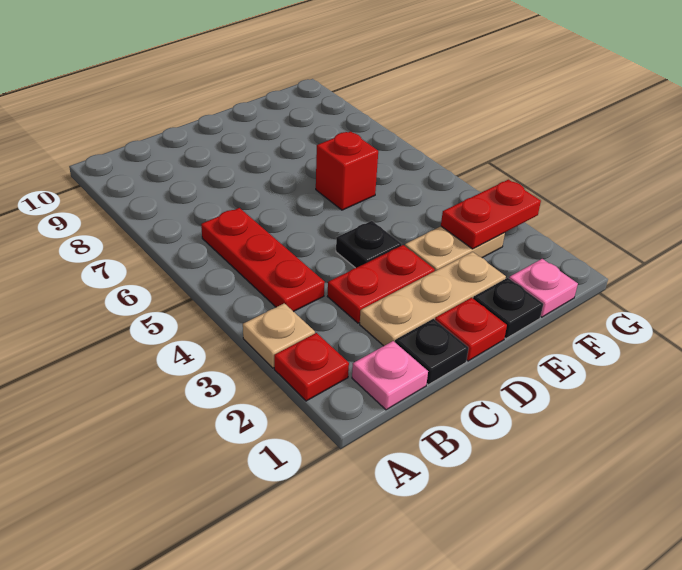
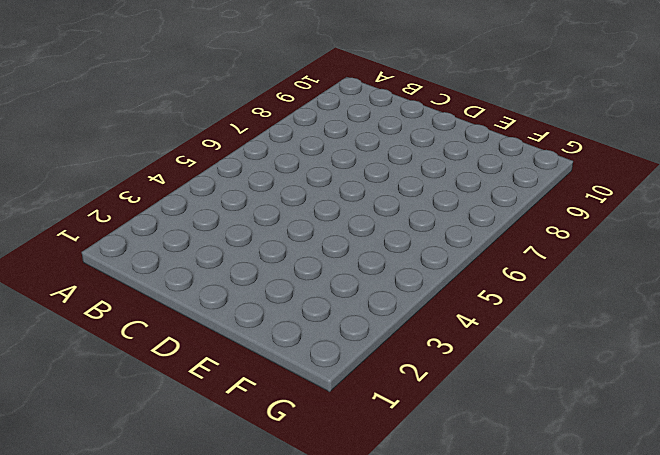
none -> red 1x1 plate [274,333,349,401]
none -> tan 1x1 plate [243,303,315,368]
none -> pink 1x1 plate [352,341,428,410]

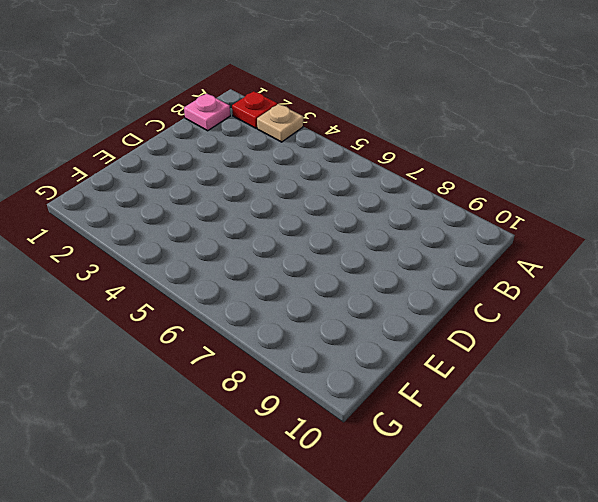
none -> red 1x3 plate [201,208,325,312]
none -> black 1x1 plate [395,319,469,385]
none -> tan 1x3 plate [360,252,506,346]

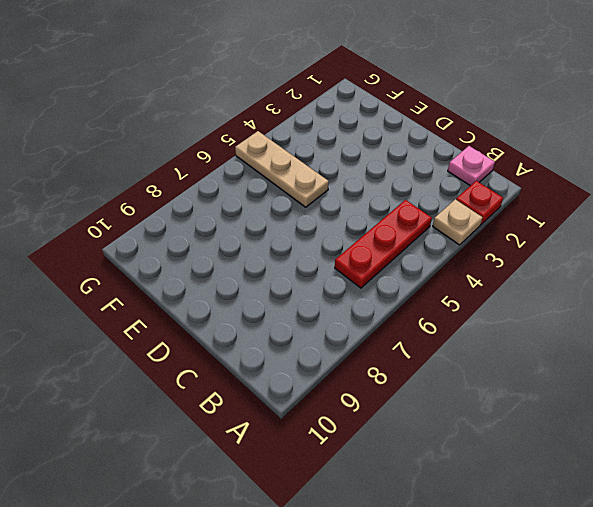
tan 1x3 plate [235,131,329,207] -> tan 1x3 plate moved to [360,252,506,346]
none -> black 1x1 plate [395,319,469,385]
none -> red 1x2 plate [328,245,435,323]
none -> red 1x1 plate [435,298,507,361]

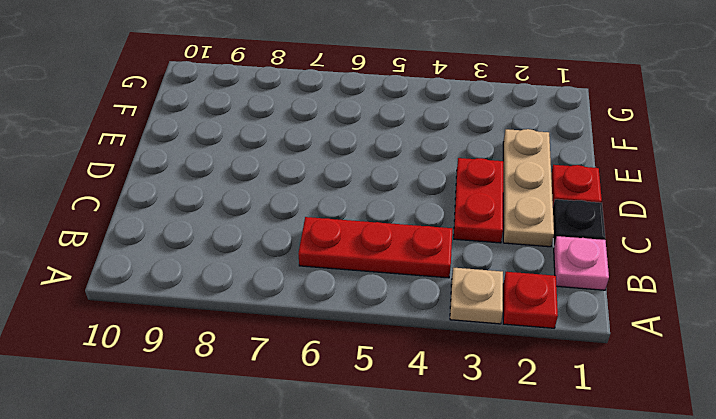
none -> black 1x1 plate [336,221,402,268]
none -> black 1x1 plate [473,278,543,338]
none -> tan 1x2 plate [405,226,505,271]

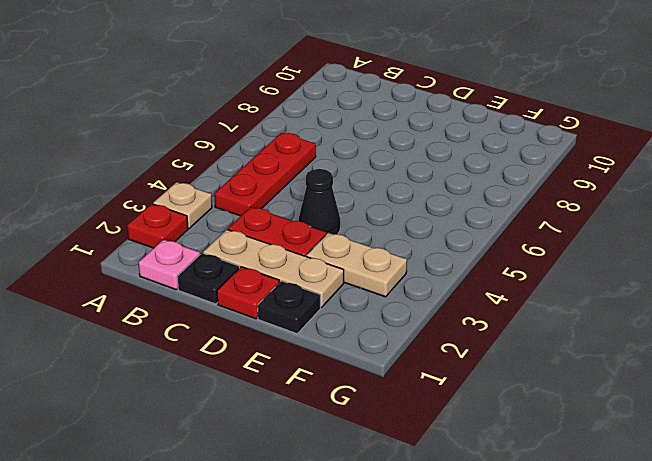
black 1x1 cone [298,169,340,235] -> black 1x1 plate [336,221,402,268]
none -> red 1x1 brick [316,131,378,210]
none -> pink 1x1 plate [509,259,578,317]
none -> red 1x2 plate [441,180,541,249]

